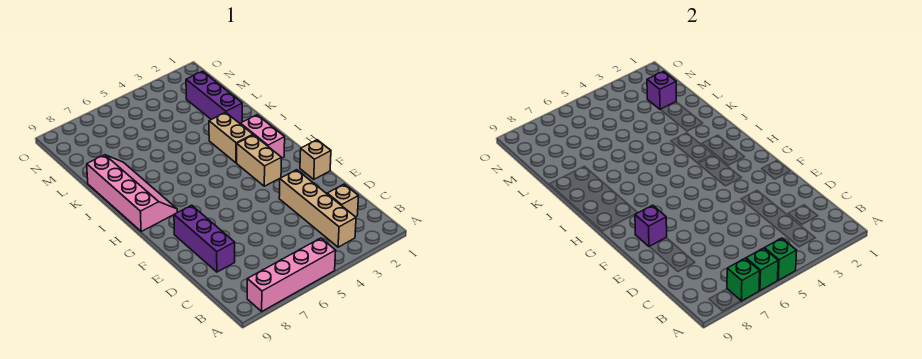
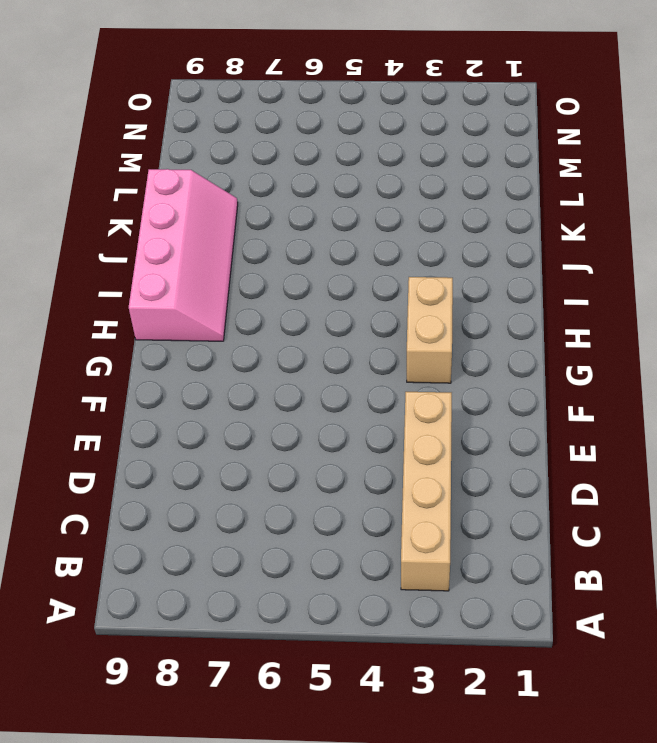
none -> pink 1x4 brick [247,238,336,311]
none -> tan 1x1 brick [327,184,358,217]
none -> purple 1x3 brick [174,205,235,272]

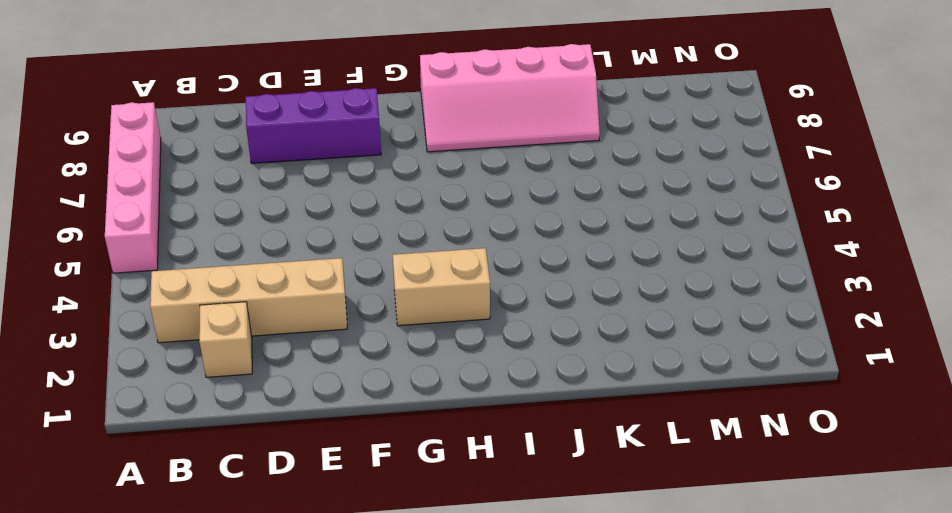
none -> tan 1x1 brick [300,140,331,179]
none -> pink 1x2 brick [240,115,285,158]
none -> tan 1x2 brick [209,112,253,163]

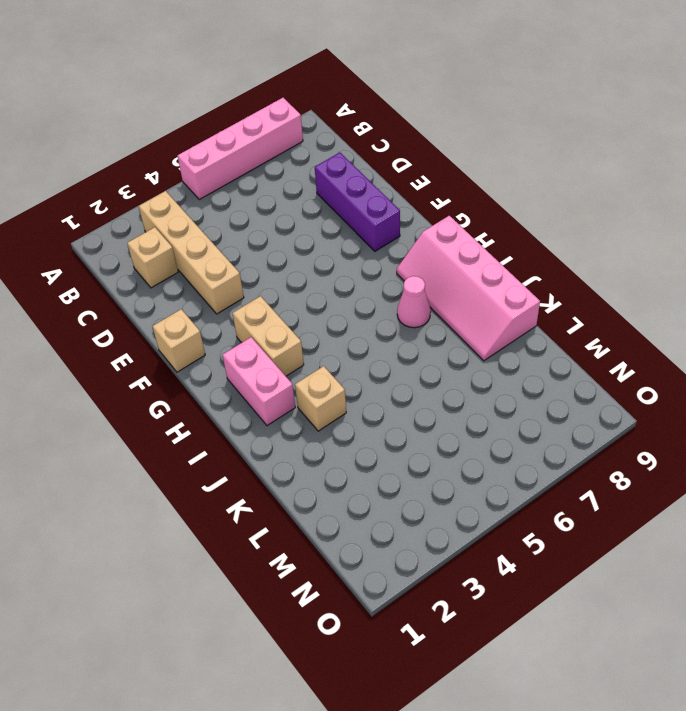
pink 1x1 cone [397,276,431,328] -> none
tan 1x1 brick [295,366,346,431] -> tan 1x2 brick [209,112,253,163]
none -> purple 1x3 brick [186,71,242,123]
none -> green 1x1 brick [764,238,797,280]
none -> green 1x1 brick [746,248,778,290]

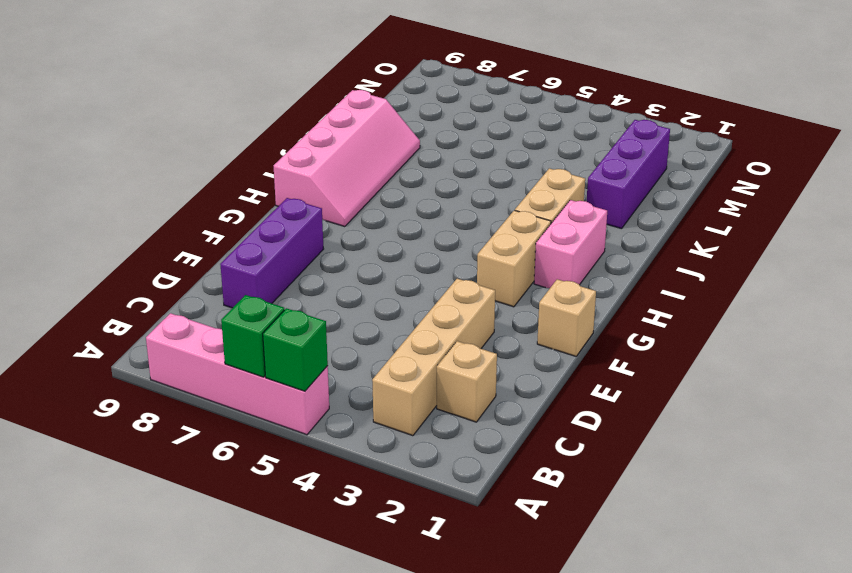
none -> green 1x1 brick [727,259,760,301]
none -> purple 1x1 brick [635,205,667,247]
none -> purple 1x1 brick [647,71,676,109]

